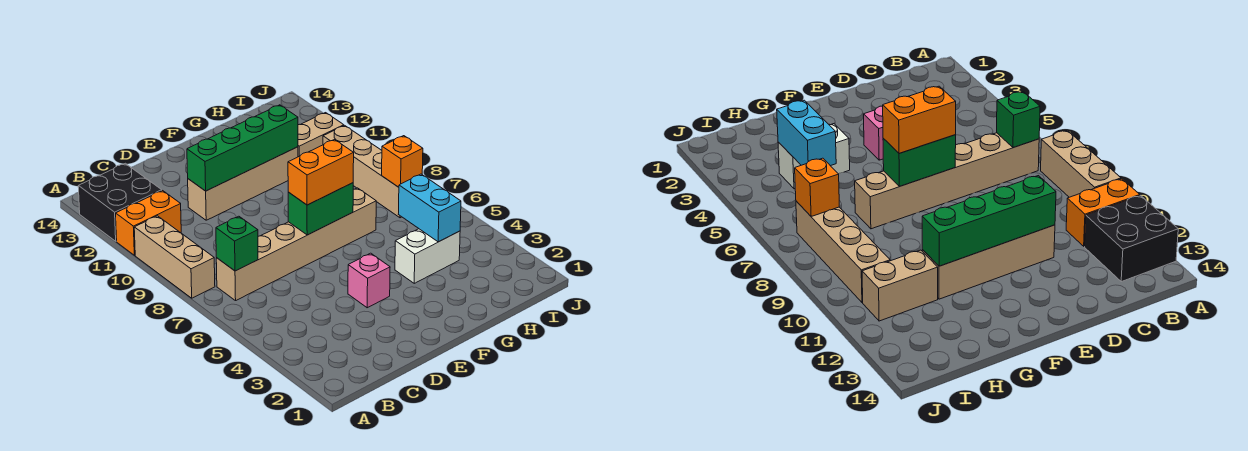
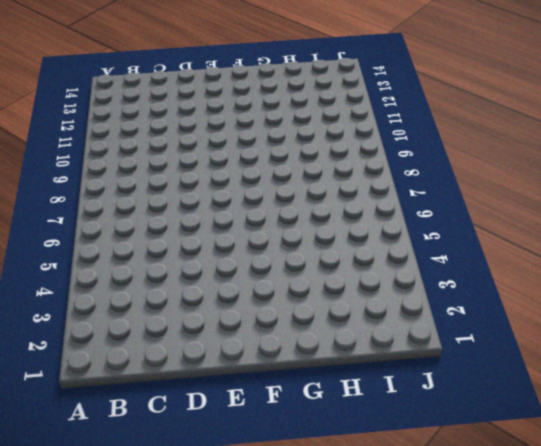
none -> tan 1x3 brick [134,216,215,298]
none -> orange 1x2 brick [116,191,181,255]
none -> black 2x2 brick [78,163,162,241]

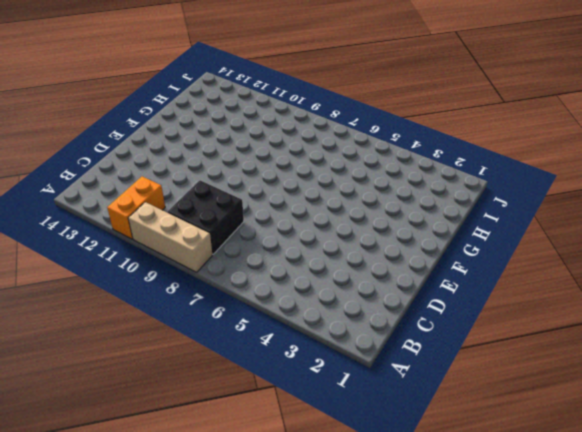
black 2x2 brick [167,180,244,254] -> black 2x2 brick moved to [78,163,162,241]
none -> tan 1x6 brick [216,188,376,301]
none -> tan 1x4 brick [188,147,298,220]
none -> pink 1x1 brick [348,253,390,308]

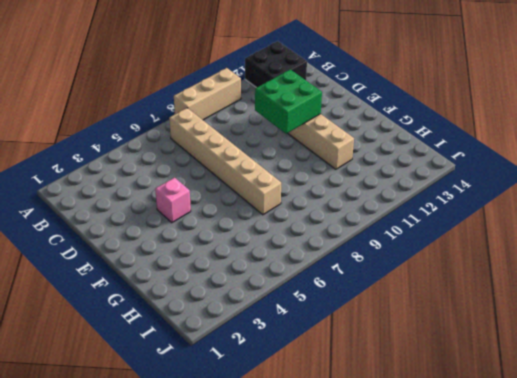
green 2x2 brick [255,70,322,134] -> green 1x4 brick [187,105,298,191]
none -> orange 1x2 brick [116,191,181,255]
none -> white 1x2 brick [395,229,460,283]
none -> tan 1x2 brick [298,113,344,157]

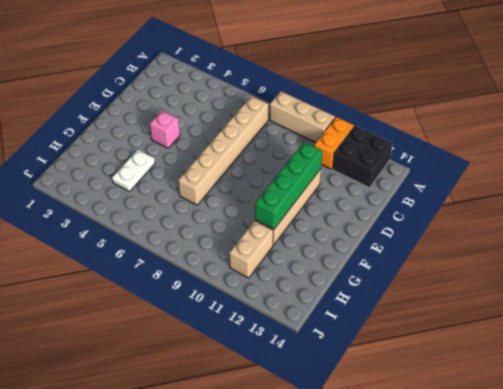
white 1x2 plate [112,150,155,191] -> white 1x2 brick [395,229,460,283]
none -> tan 1x4 brick [323,125,401,218]
none -> green 1x1 brick [216,216,258,271]
none -> green 1x2 brick [288,183,353,235]

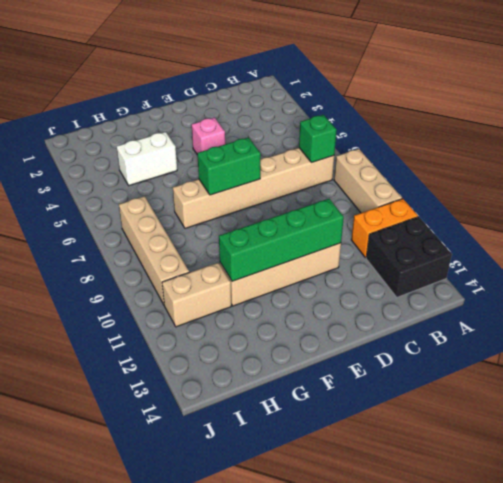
none -> cyan 1x2 brick [399,174,461,242]
none -> orange 1x1 brick [382,136,423,187]
none -> orange 1x2 brick [288,140,354,205]

